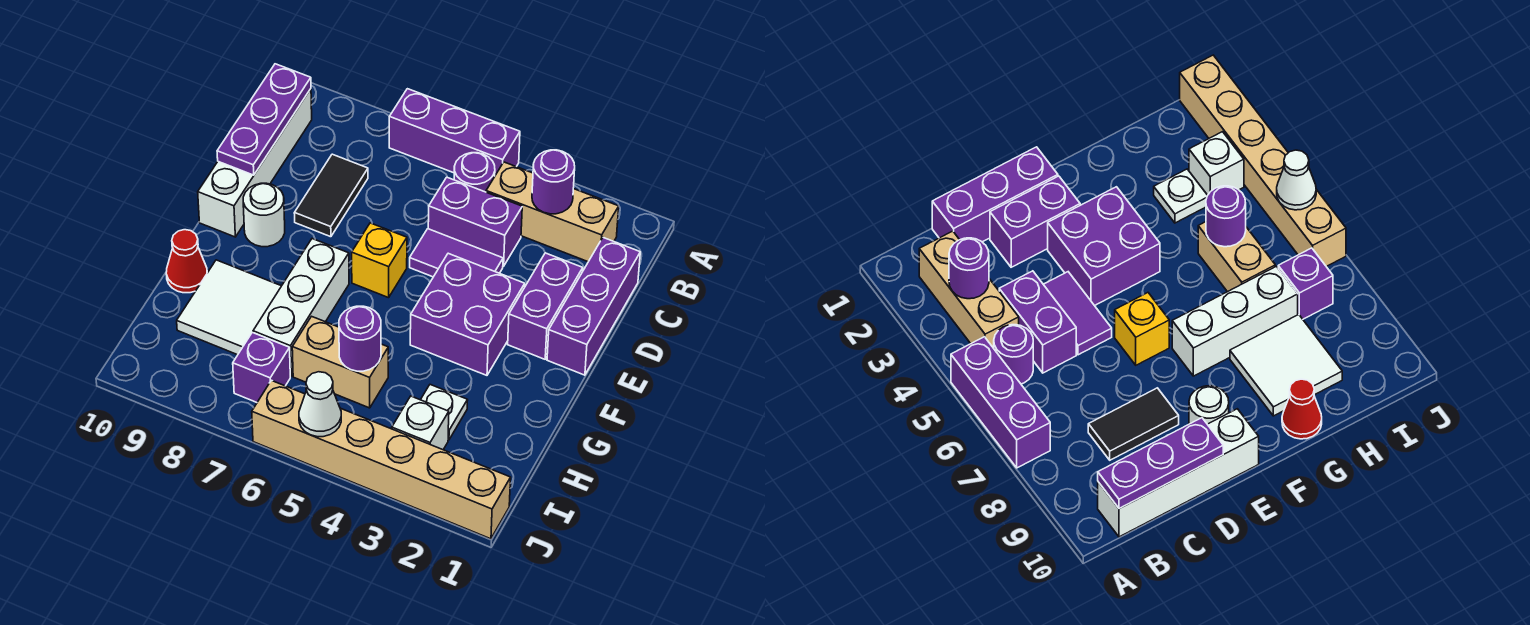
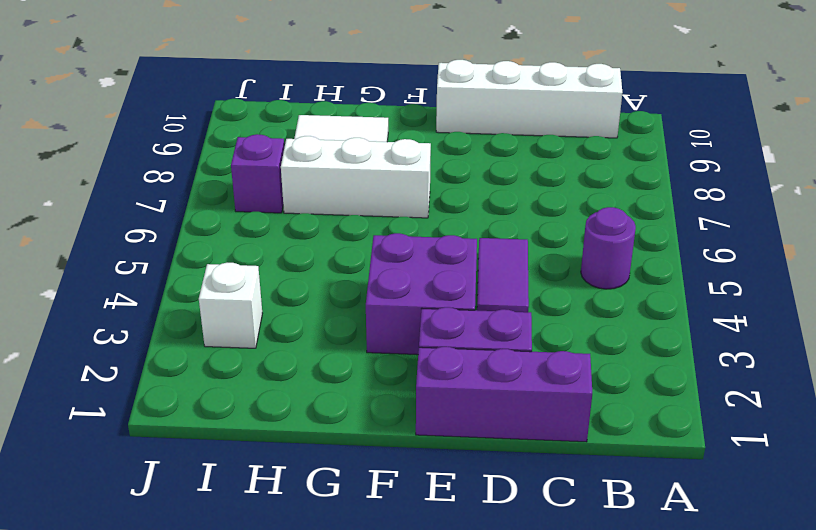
none -> purple 1x3 brick [389,89,520,175]
none -> tan 1x3 brick [486,162,619,262]
none -> purple 1x2 brick [428,177,522,266]

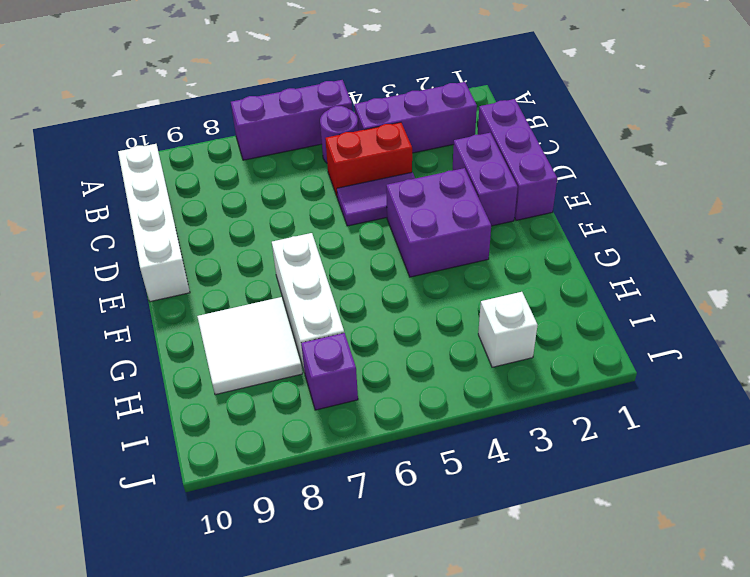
purple 1x3 brick [354,82,477,153] -> tan 1x3 brick [486,162,619,262]
red 1x2 brick [325,122,412,196] -> purple 1x2 brick [428,177,522,266]
none -> black 1x2 tile [294,154,368,237]
none -> yellow 1x1 brick [352,223,407,298]
none -> white 1x1 round brick [243,183,285,247]

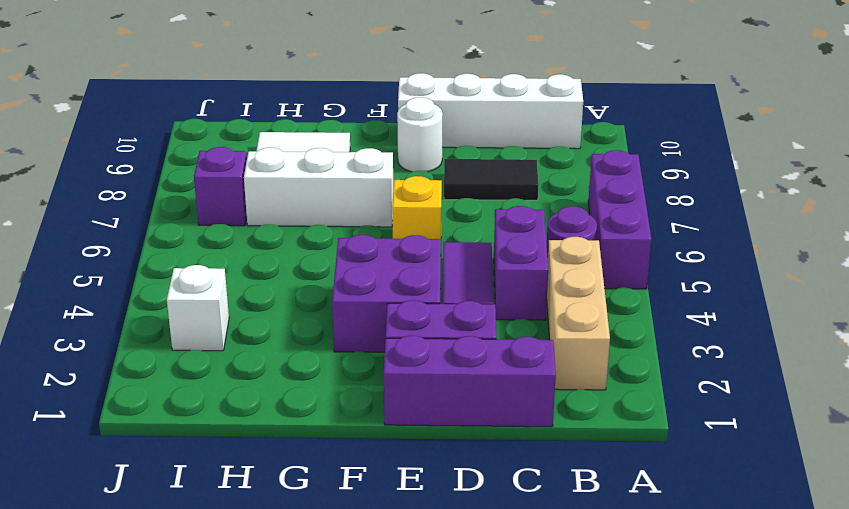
none -> red 1x1 cone [166,230,207,293]
none -> white 1x1 plate [421,385,468,440]
none -> tan 1x2 brick [292,316,388,408]

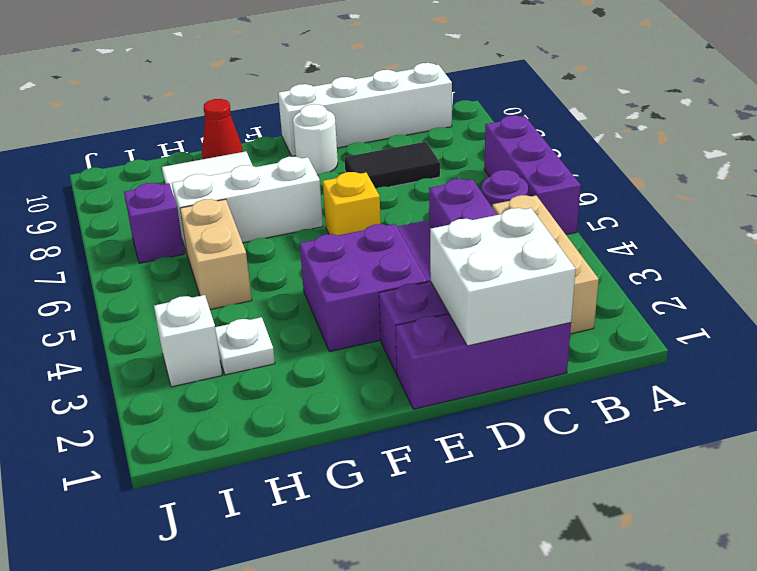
white 2x2 brick [430,208,576,346] -> none
none -> tan 1x6 brick [252,380,511,539]
none -> purple 1x1 round brick [532,150,575,214]
none -> purple 1x3 plate [217,64,311,175]

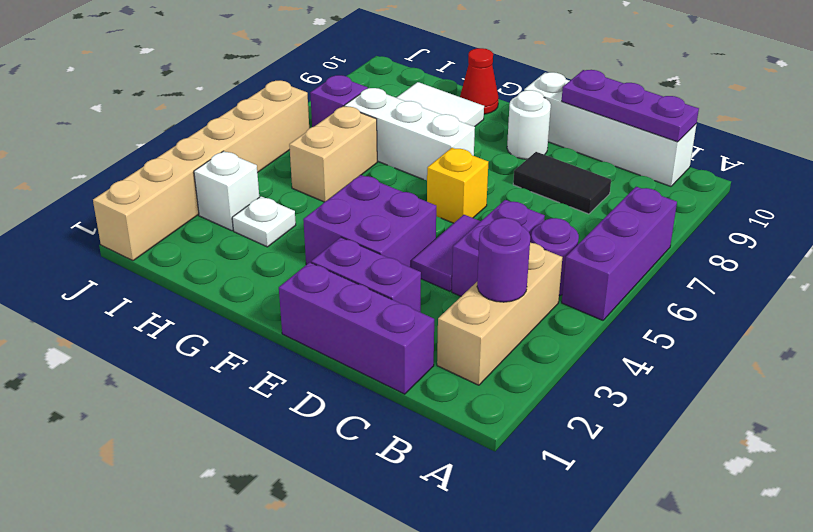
none -> purple 1x1 round brick [339,306,381,371]
none -> white 1x1 cone [299,372,341,437]

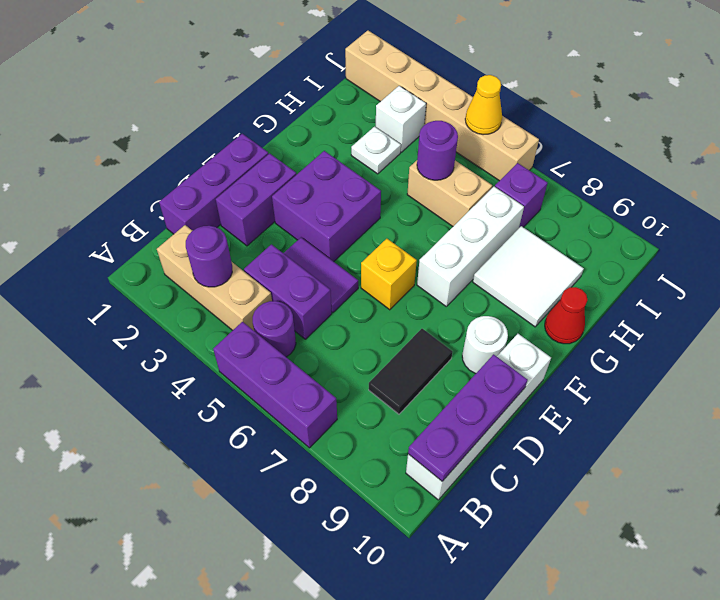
yellow 1x1 cone [465,75,502,135] -> white 1x1 cone [299,372,341,437]

